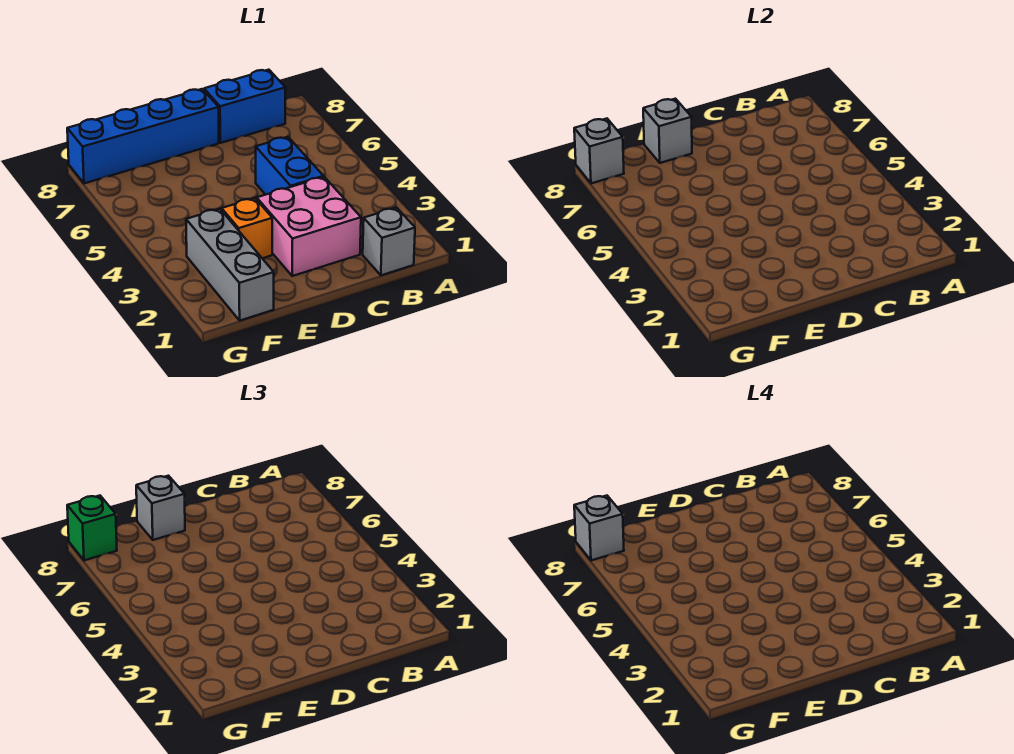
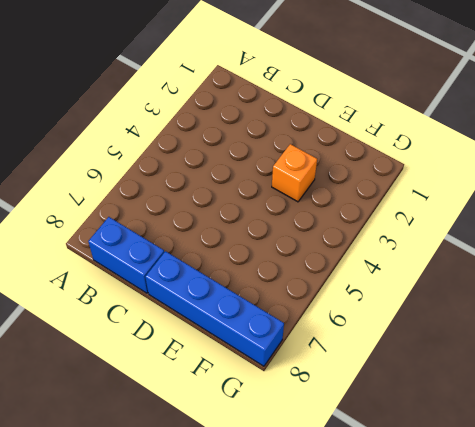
none -> grey 1x1 brick [363,208,415,275]
none -> pink 2x2 brick [257,177,361,276]
none -> blue 1x2 brick [256,137,323,195]

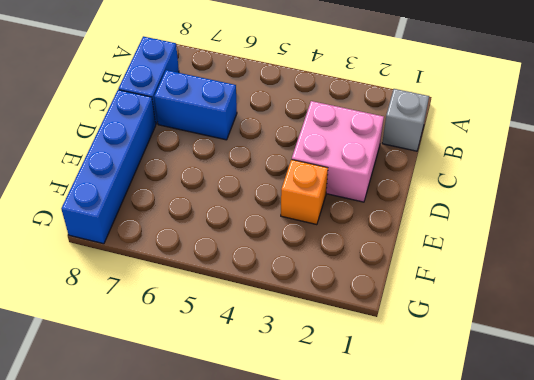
blue 1x2 brick [154,70,237,140] -> blue 1x2 brick moved to [256,137,323,195]
none -> grey 1x3 brick [186,209,274,321]
none -> grey 1x1 brick [643,99,692,163]
none -> grey 1x1 brick [574,119,624,183]

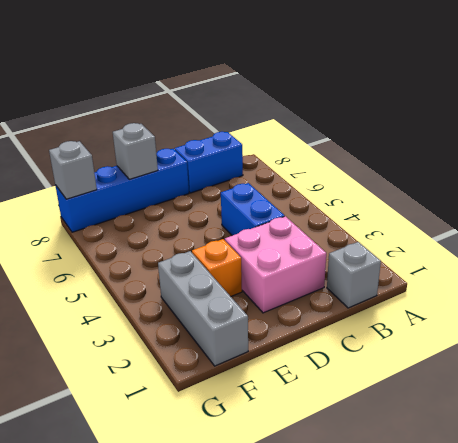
none -> grey 1x1 brick [136,476,185,540]
none -> green 1x1 brick [67,496,117,560]
none -> grey 1x1 brick [574,496,624,560]

